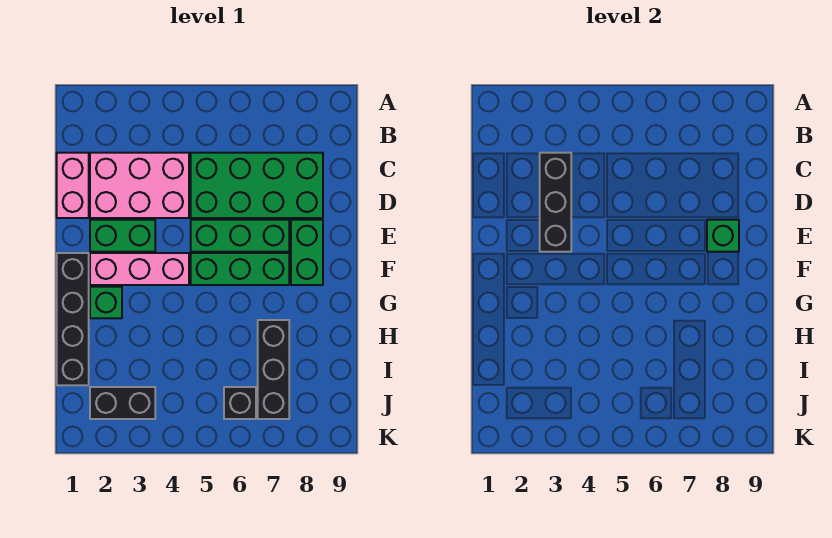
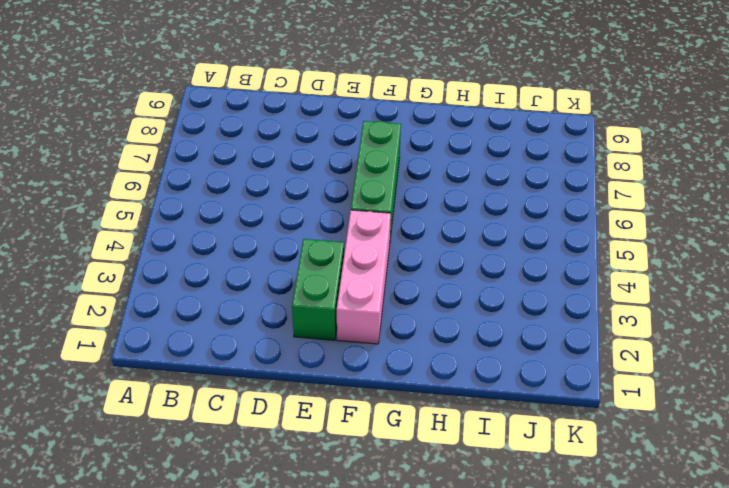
none -> pink 1x2 brick [57,153,89,218]
none -> pink 2x3 brick [90,153,189,218]
none -> green 2x4 brick [191,153,323,218]

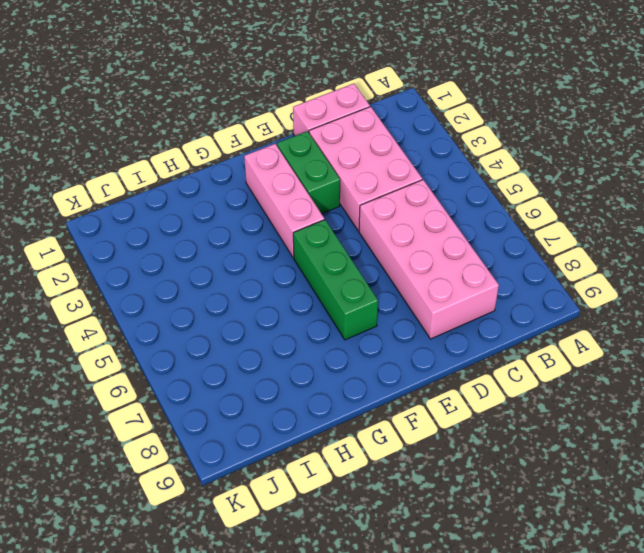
pink 2x4 brick [359,180,499,339] -> green 2x4 brick [191,153,323,218]
none -> green 1x3 brick [191,220,289,252]
none -> green 1x2 brick [291,220,323,285]
none -> black 1x4 brick [57,253,89,385]

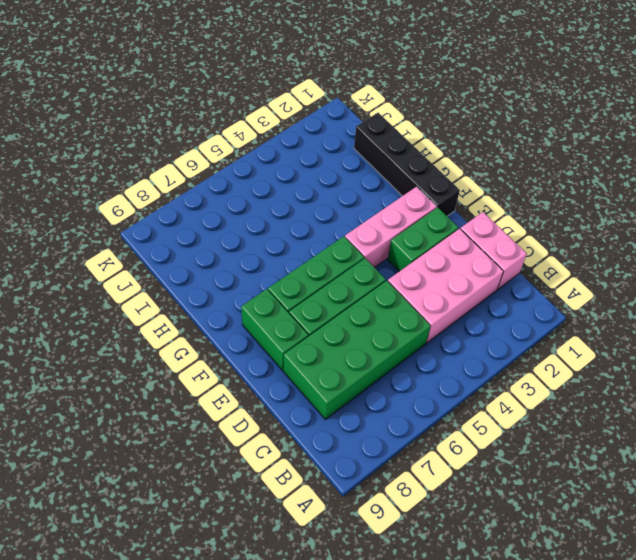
none -> green 1x1 brick [90,287,122,318]
none -> black 1x3 brick [258,320,289,419]
none -> black 1x2 brick [90,387,155,419]

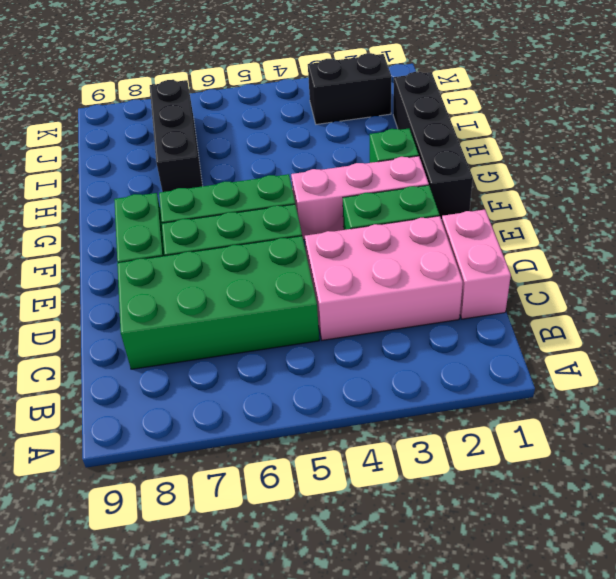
none -> black 1x1 brick [224,387,256,419]
none -> black 1x3 brick [540,153,571,252]
none -> green 1x1 brick [707,220,739,252]

